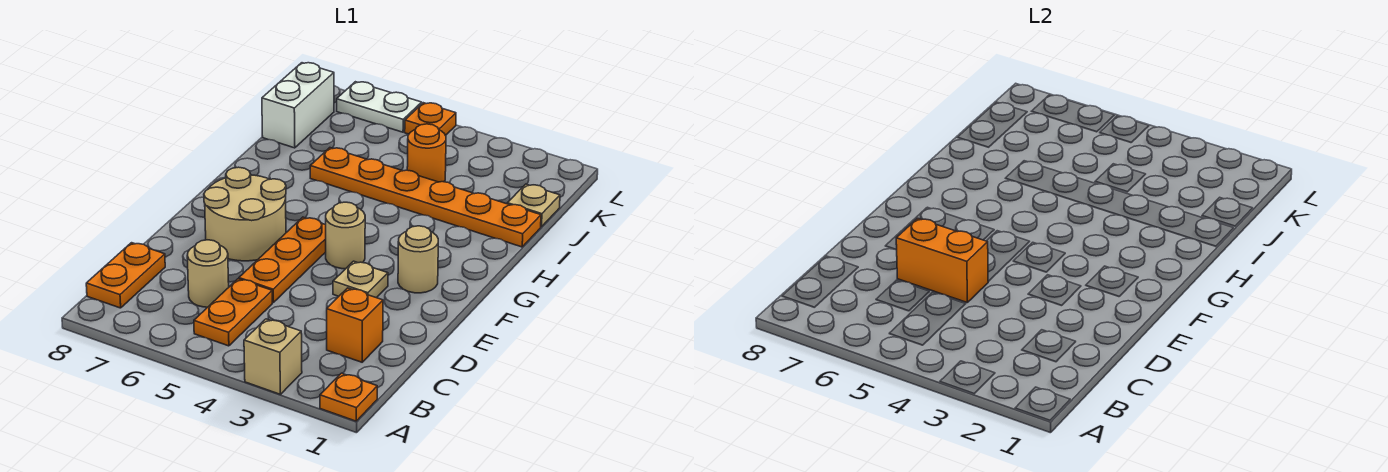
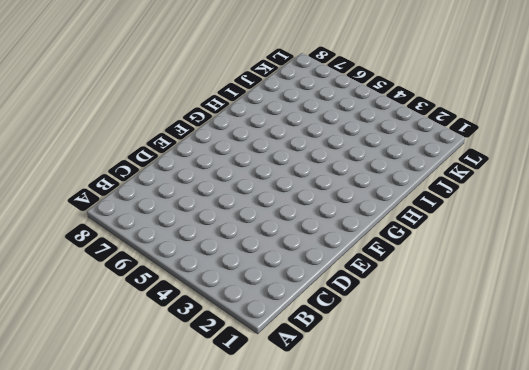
none -> orange 1x1 plate [320,373,377,421]
none -> tan 1x1 brick [244,319,302,394]
none -> orange 1x2 plate [194,279,272,346]

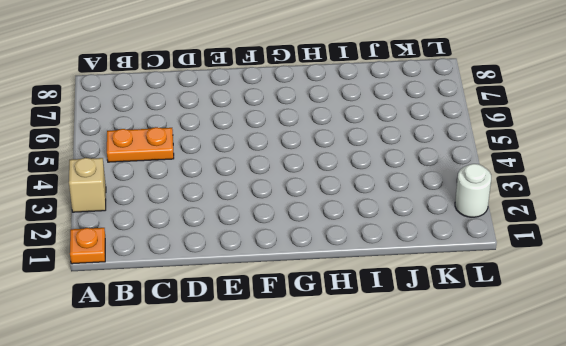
white 1x1 round brick [455,164,491,217] -> none
none -> orange 1x2 plate [86,243,165,308]
none -> orange 1x1 brick [327,288,383,362]
none -> tan 1x1 round brick [187,240,229,307]

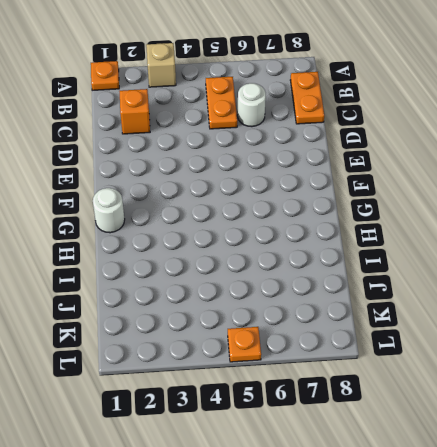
white 1x1 round brick [237,83,266,127] -> tan 1x1 round brick [187,240,229,307]
white 1x1 round brick [93,188,125,233] -> none
none -> orange 1x3 plate [239,217,326,302]
none -> tan 1x1 plate [333,261,388,298]
none -> tan 2x2 round brick [204,167,286,261]

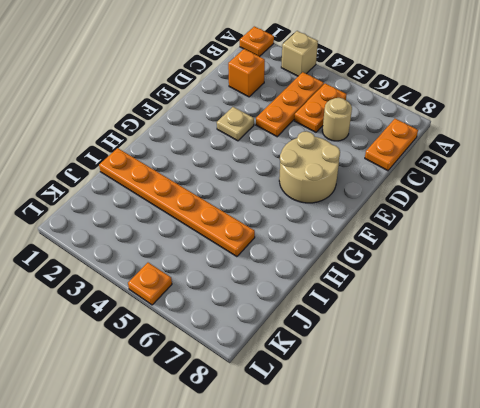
orange 1x3 plate [256,72,324,137] -> orange 1x3 plate moved to [239,217,326,302]
none -> tan 1x1 round brick [398,226,438,293]
none -> tan 1x1 round brick [326,202,365,269]
none -> tan 1x1 plate [507,184,560,227]

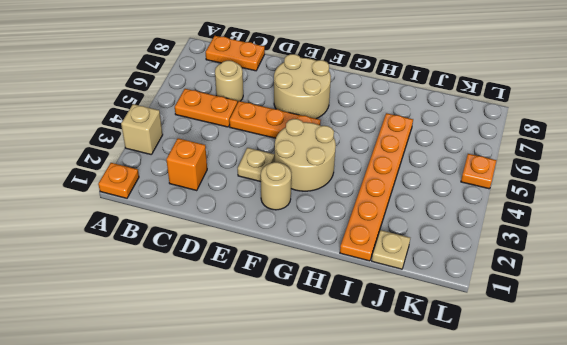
tan 2x2 round brick [274,119,336,191] -> tan 1x1 round brick [326,202,365,269]
none -> orange 1x1 round brick [407,124,446,182]
none -> white 1x2 brick [262,63,334,148]
none -> white 1x2 plate [337,82,422,132]

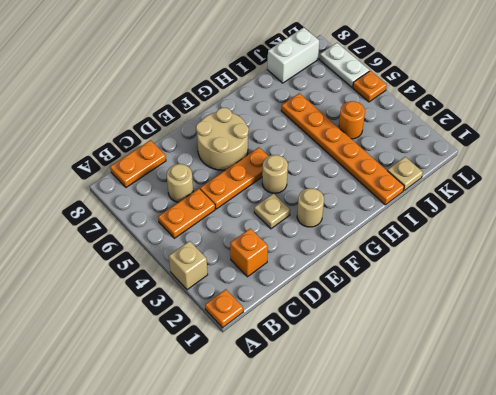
none -> orange 1x2 brick [896,218,988,302]

